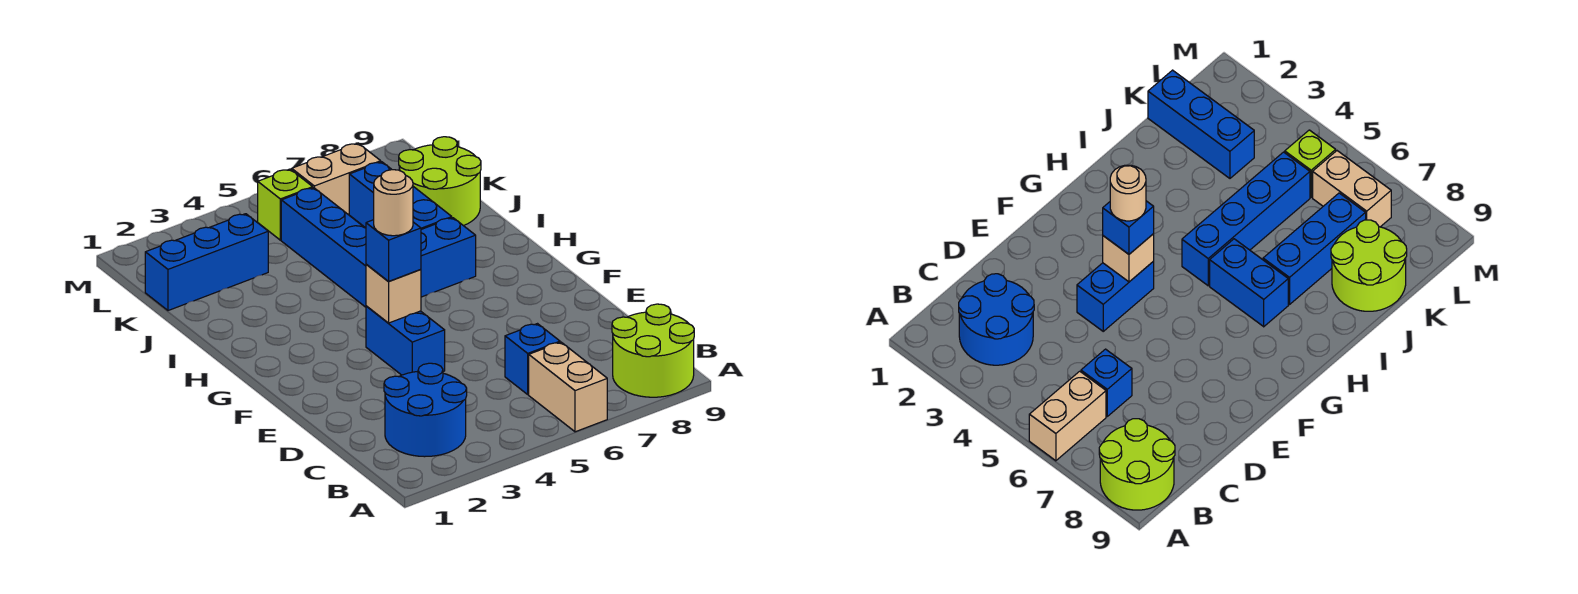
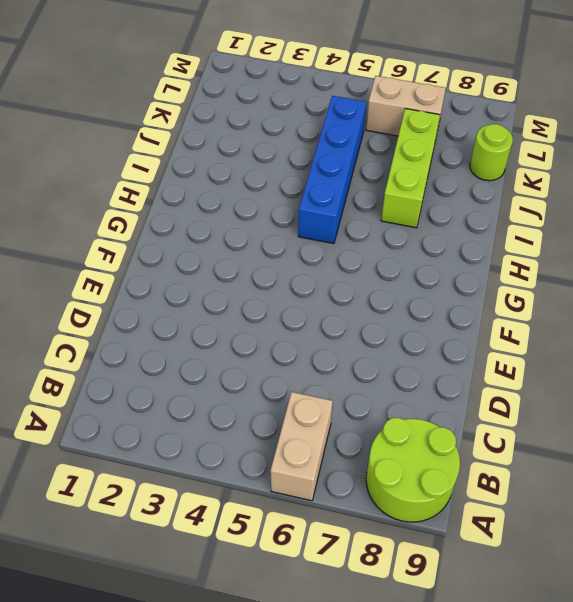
lime 1x3 brick [381,109,440,228] -> blue 1x3 brick [349,162,452,229]
lime 1x1 round brick [470,124,513,181] -> lime 2x2 round brick [399,137,481,226]
none -> blue 2x2 round brick [384,363,467,457]
none -> blue 1x1 brick [505,324,560,394]
none -> blue 1x2 brick [366,306,445,375]

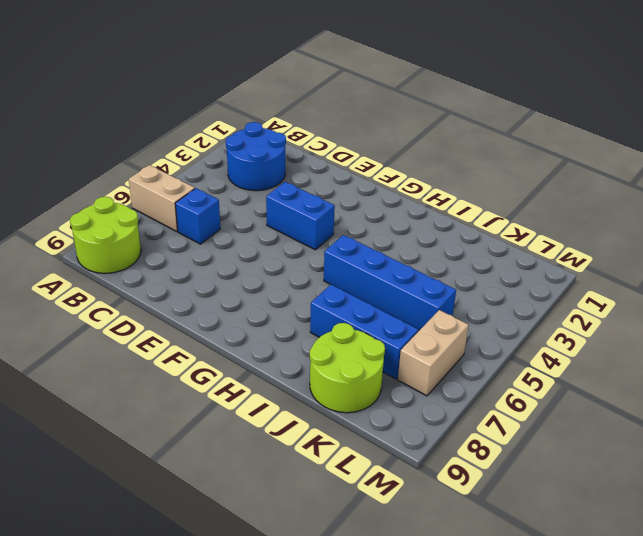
none -> blue 1x2 brick [421,218,476,297]
none -> blue 1x3 brick [145,214,268,311]
none -> lime 1x1 brick [258,169,313,240]

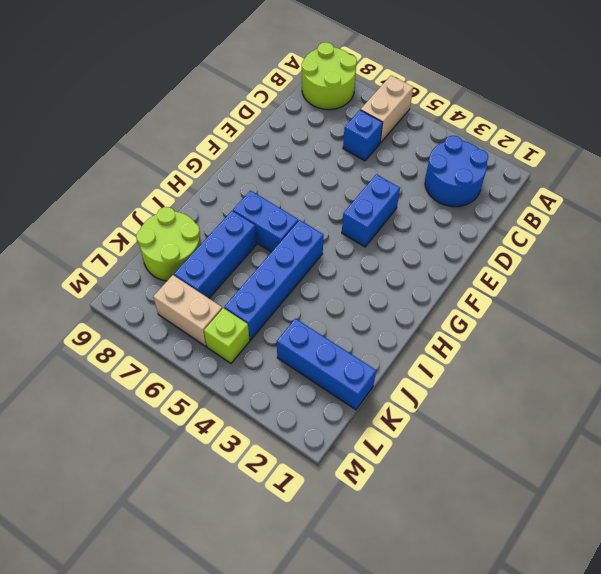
none -> tan 1x1 brick [366,265,421,323]
none -> blue 1x1 brick [366,220,421,281]
none -> tan 1x1 round brick [374,170,413,236]

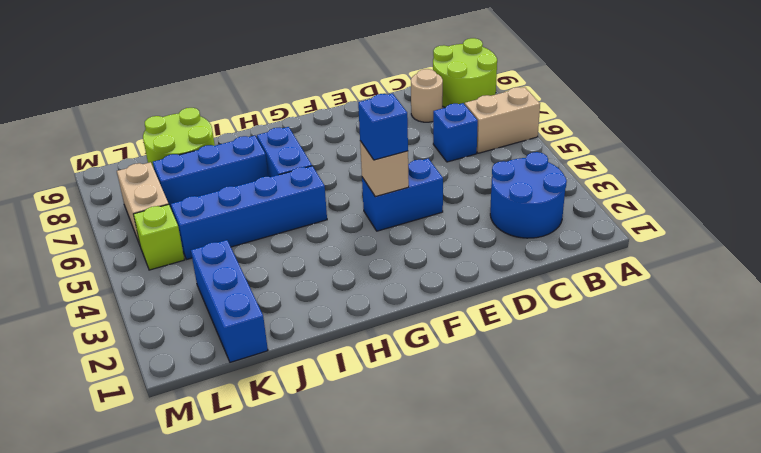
tan 1x1 round brick [411,69,443,122] -> tan 1x1 round brick moved to [374,170,413,236]

